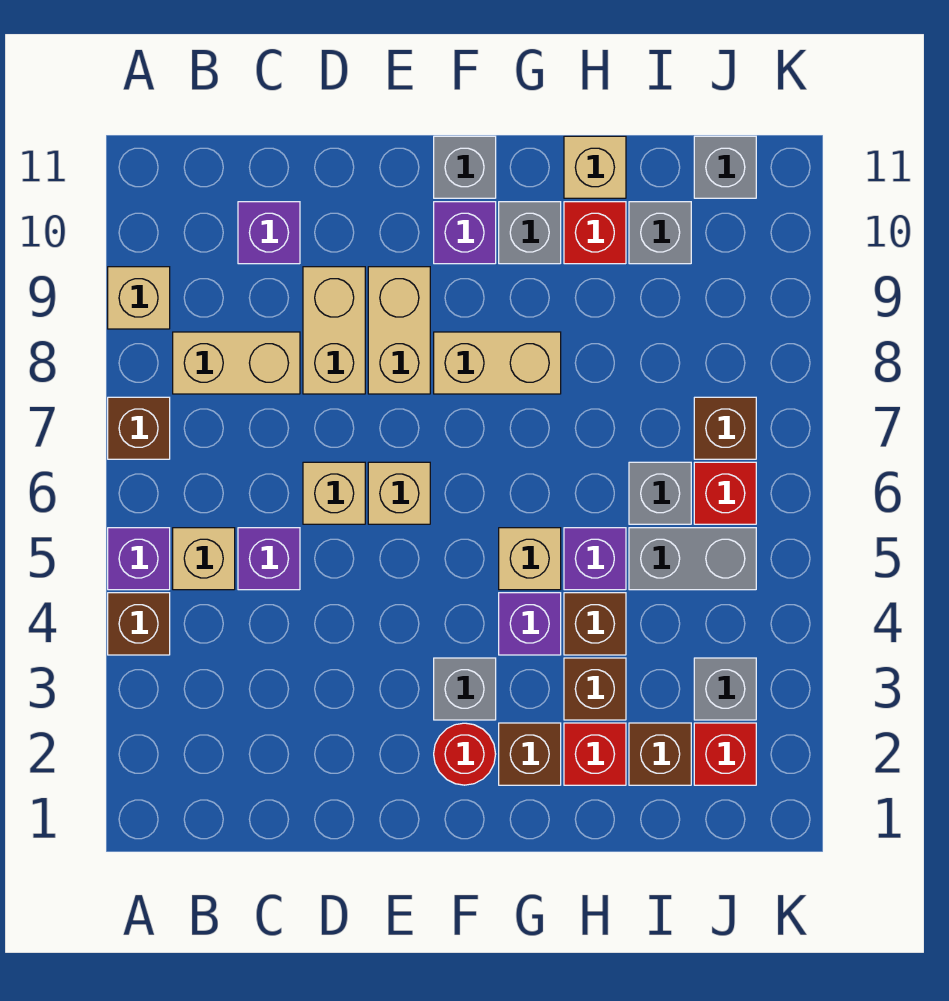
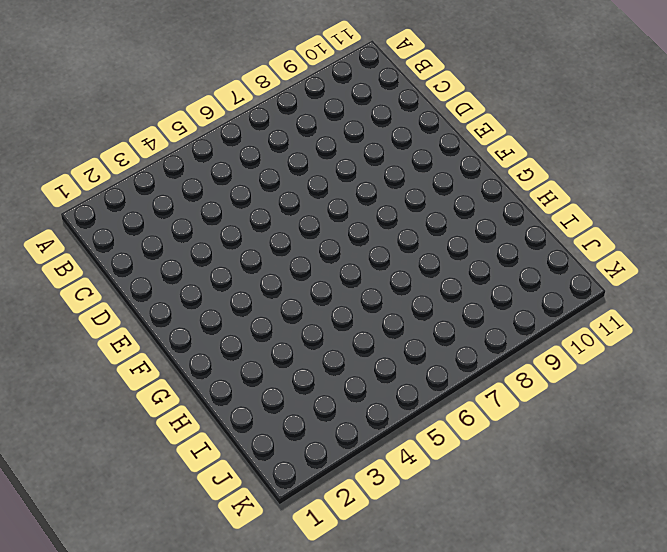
none -> brown 1x1 brick [108,593,170,655]
none -> purple 1x1 brick [108,528,170,590]
none -> brown 1x1 brick [108,397,170,459]
none -> tan 1x1 brick [108,267,170,329]

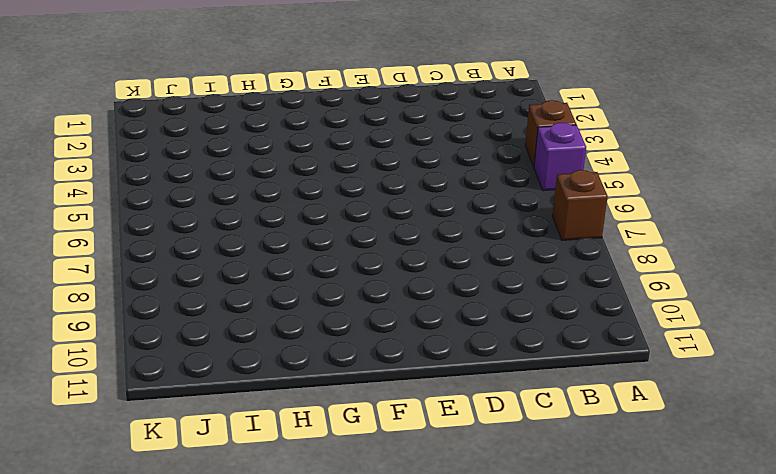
none -> tan 1x1 brick [108,267,170,329]
none -> tan 1x1 brick [173,528,235,590]
none -> tan 1x2 brick [173,332,300,394]
none -> purple 1x1 brick [238,528,300,590]

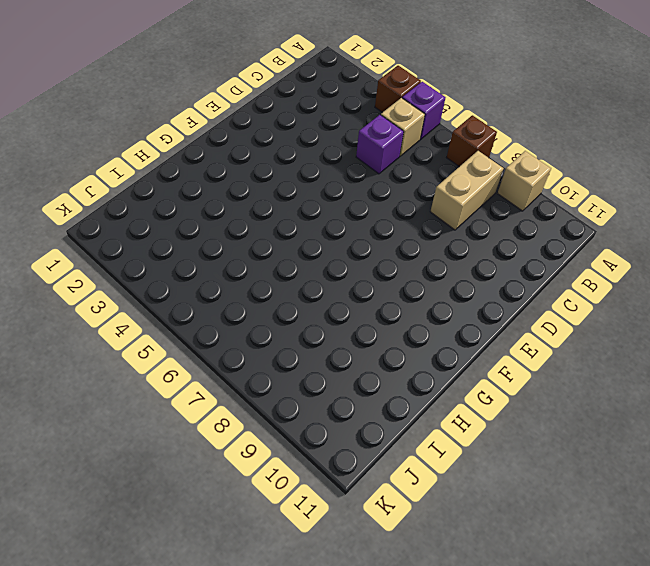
none -> purple 1x1 brick [238,202,300,264]
none -> tan 1x1 brick [303,462,365,524]
none -> tan 1x2 brick [303,267,365,394]
none -> tan 1x1 brick [368,462,430,524]

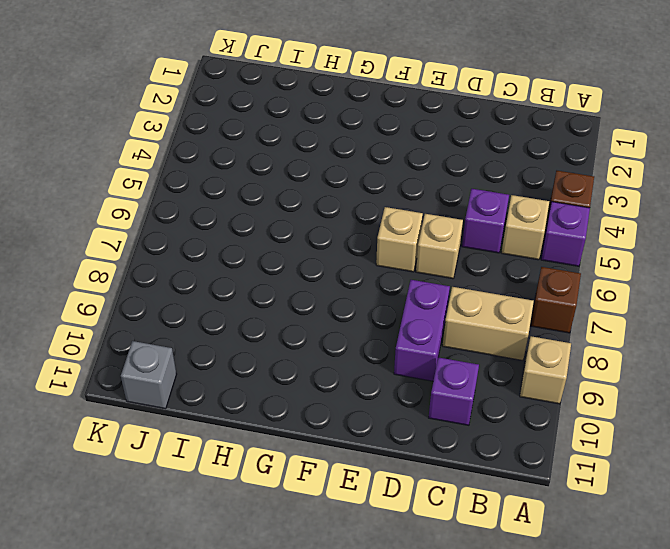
purple 1x2 brick [394,280,450,381] -> tan 1x2 brick [303,267,365,394]
none -> tan 1x2 brick [368,267,430,394]
none -> red 1x1 round brick [434,723,496,785]
none -> grey 1x1 brick [434,658,496,720]
none -> tan 1x2 brick [434,332,561,394]

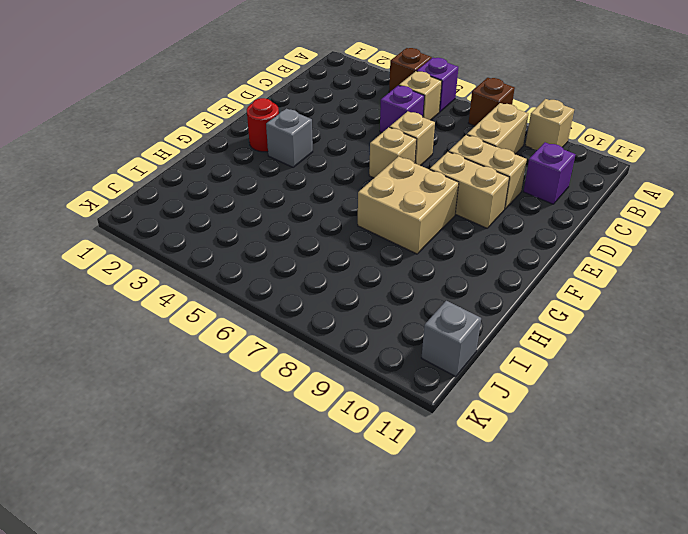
tan 2x2 brick [358,156,459,254] -> tan 1x2 brick [434,332,561,394]
none -> purple 1x1 brick [434,202,496,264]
none -> grey 1x1 brick [434,136,496,198]
none -> brown 1x1 brick [499,723,561,785]
none -> purple 1x1 brick [499,593,561,655]

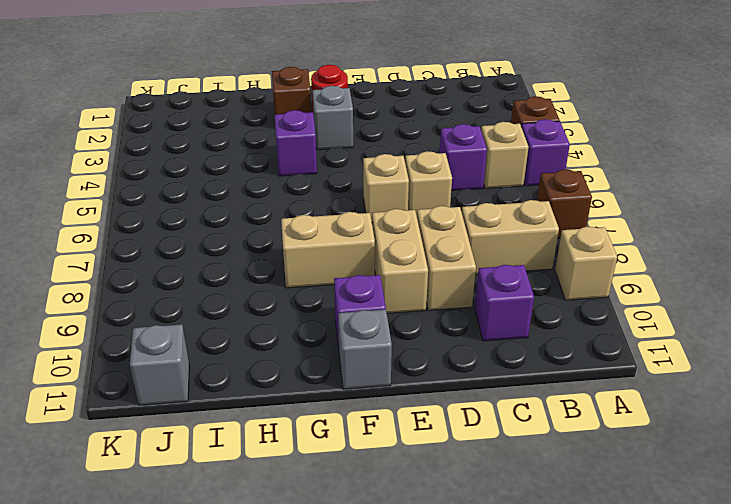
none -> tan 1x1 brick [499,528,561,590]
none -> grey 1x1 brick [499,202,561,264]
none -> red 1x1 brick [564,723,626,785]
none -> brown 1x1 brick [564,658,626,720]

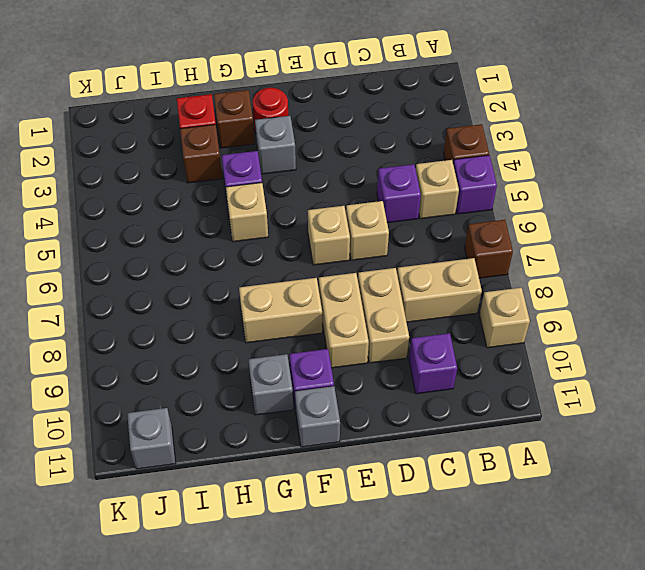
none -> brown 1x1 brick [564,593,626,655]
none -> purple 1x1 brick [564,528,626,590]
none -> red 1x1 brick [564,202,626,264]
none -> tan 1x1 brick [564,136,626,198]

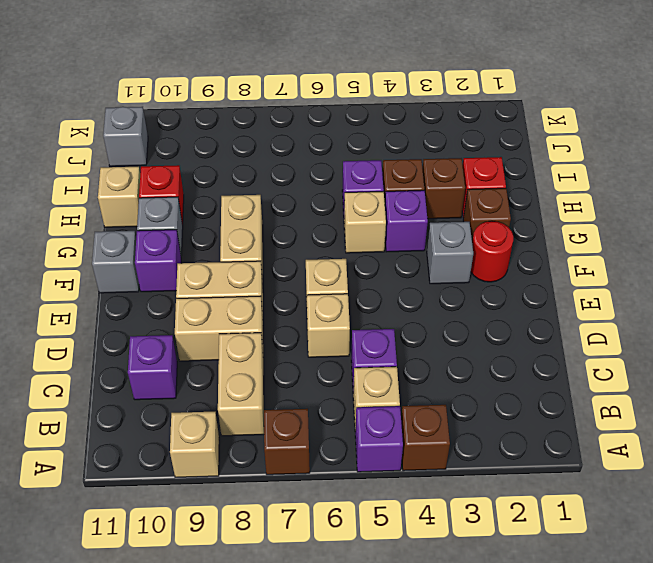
none -> brown 1x1 brick [629,723,691,785]
none -> grey 1x2 brick [629,528,756,590]
none -> grey 1x1 brick [629,462,691,524]
none -> grey 1x1 brick [629,202,691,264]

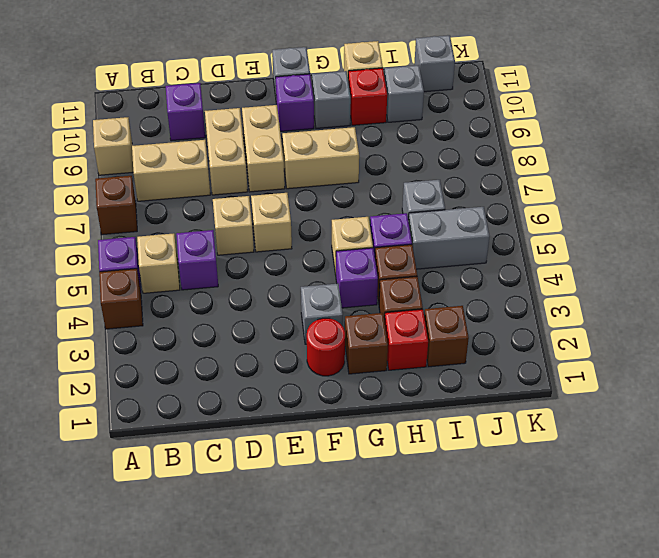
none -> red 1x1 brick [694,723,756,785]
none -> grey 1x1 brick [694,658,756,720]
none -> red 1x1 brick [694,462,756,524]
none -> brown 1x1 brick [694,397,756,459]

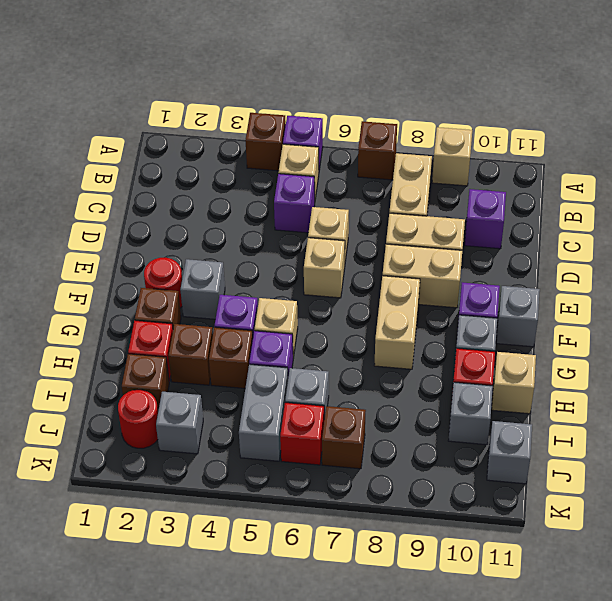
red 1x1 round brick [118,390,158,448] -> red 1x1 brick [694,723,756,785]

